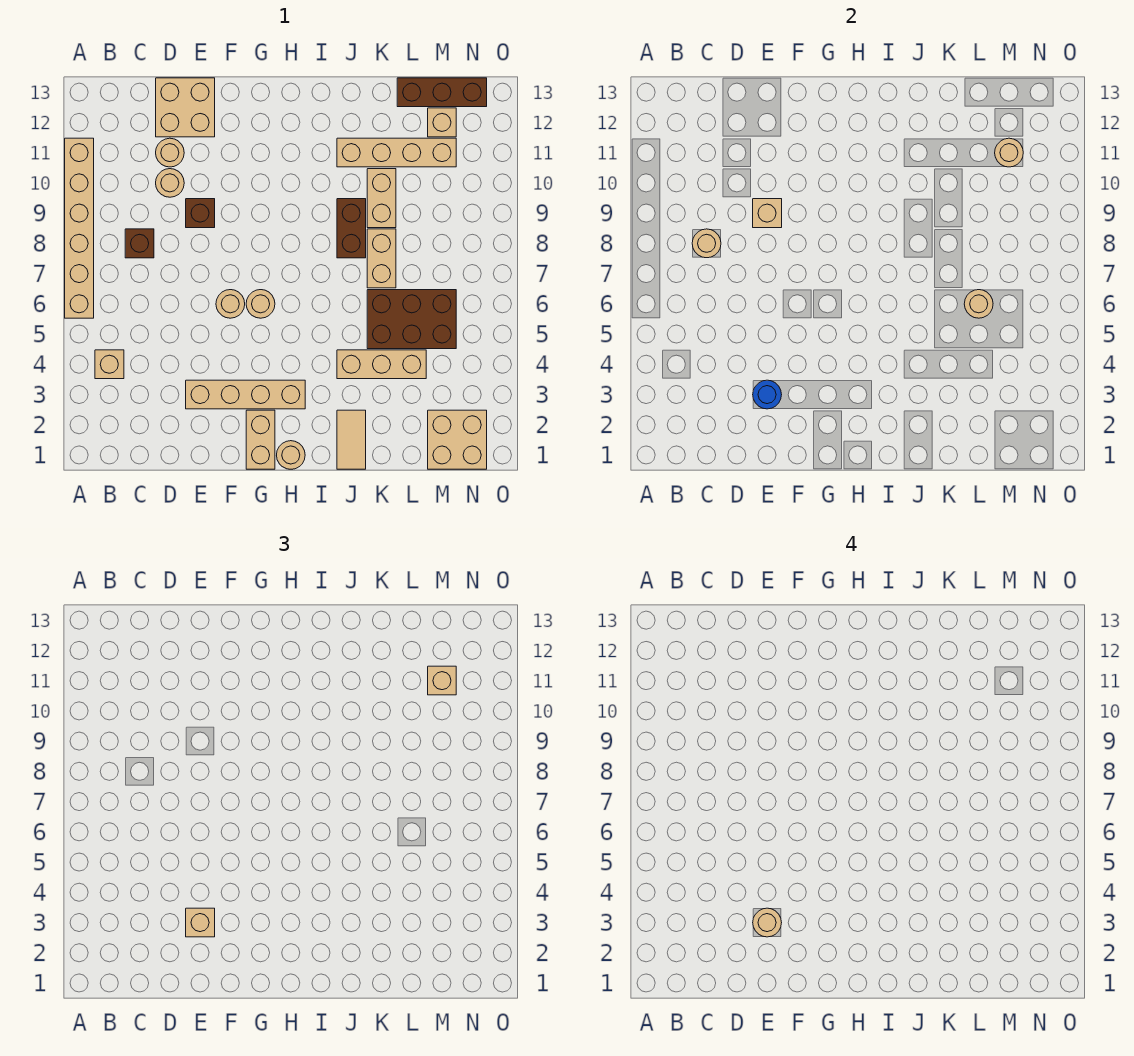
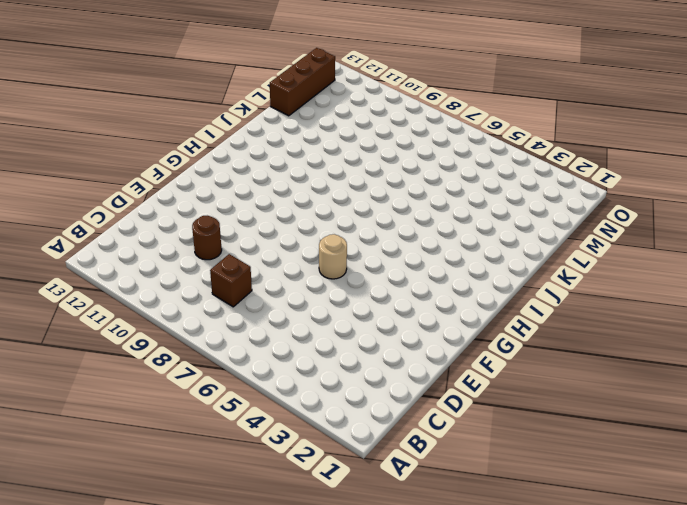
brown 1x1 round brick [192,216,222,260] -> tan 1x1 round brick [156,169,184,197]
none -> tan 1x6 brick [65,138,94,318]
none -> tan 1x1 brick [95,350,124,379]
none -> tan 1x1 round brick [156,138,184,167]
none -> tan 2x2 brick [156,78,215,137]

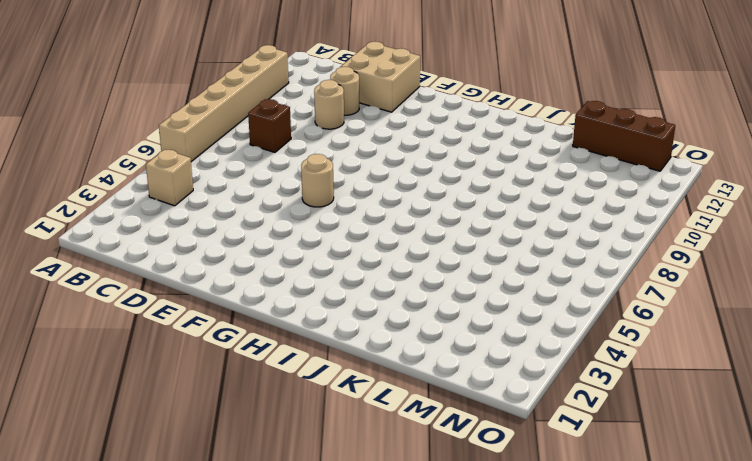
none -> tan 1x4 brick [186,380,305,409]
none -> brown 1x1 brick [186,199,215,228]
none -> tan 1x2 brick [246,410,275,469]
none -> tan 1x1 round brick [246,290,275,318]

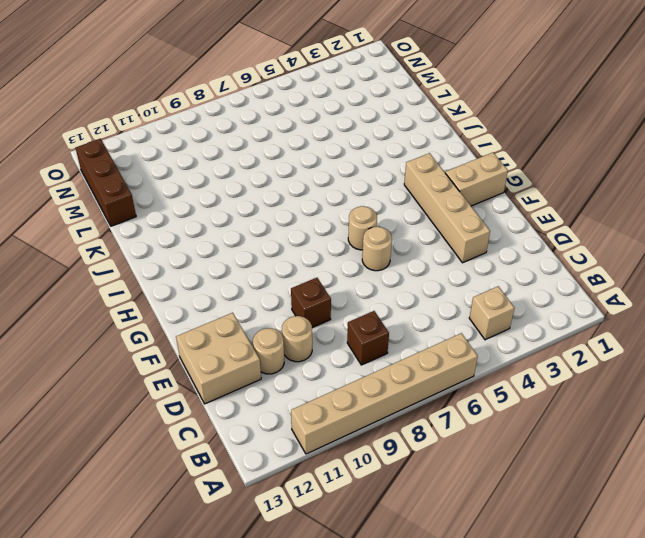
none -> tan 1x1 round brick [277,441,305,469]
none -> tan 1x2 tile [337,410,366,469]
none -> tan 1x3 brick [337,350,426,379]
none -> brown 1x2 brick [337,199,366,258]

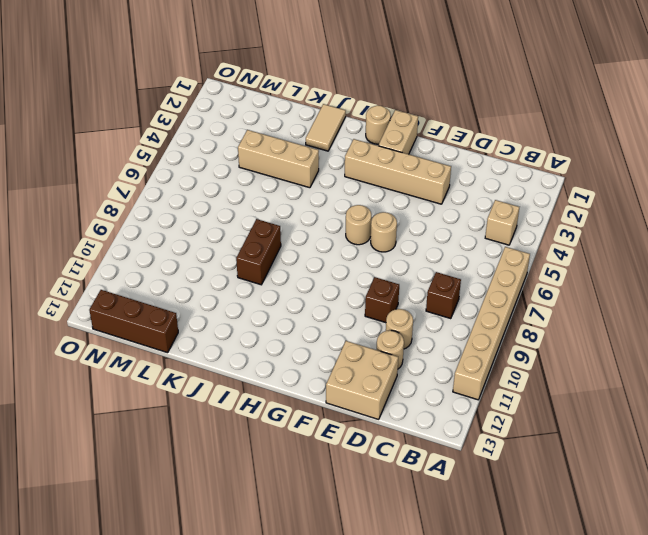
none -> tan 1x4 brick [337,138,456,167]
none -> brown 2x3 brick [367,290,456,349]
none -> tan 1x2 brick [367,229,396,288]
none -> tan 1x2 brick [367,169,396,228]

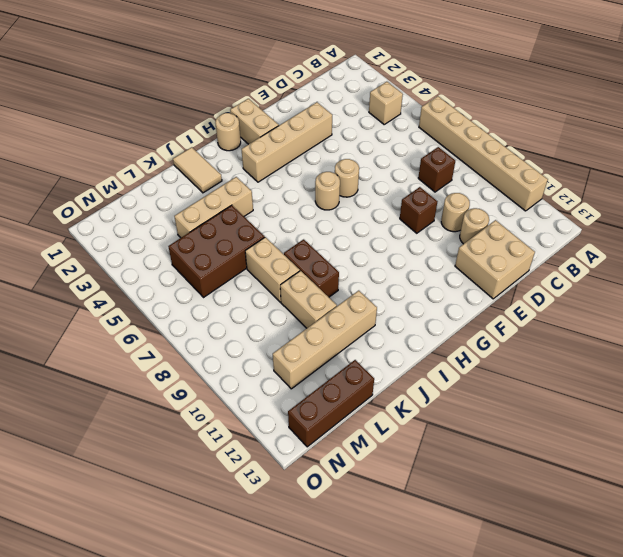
none -> tan 2x2 brick [428,410,487,469]
none -> tan 1x1 brick [428,108,456,137]
none -> tan 1x1 round brick [692,229,721,258]
none -> blue 1x1 round brick [753,380,782,409]

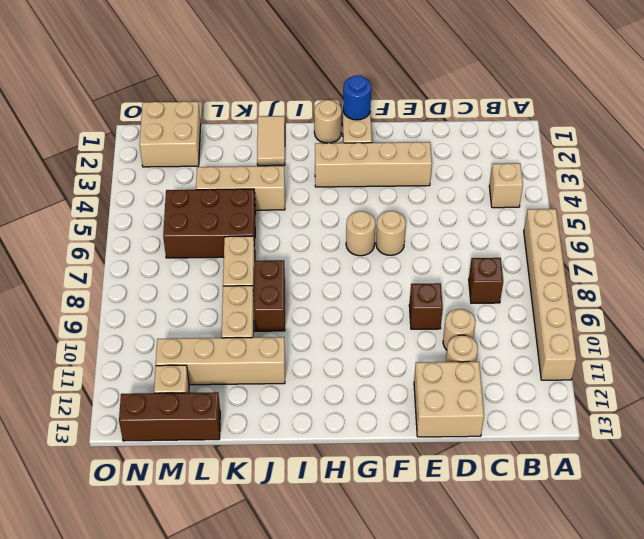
blue 1x1 round brick [343,75,371,120] -> blue 1x1 round brick moved to [753,380,782,409]
none -> tan 1x1 round brick [692,229,721,258]
none -> tan 1x1 brick [753,199,782,228]
none -> tan 1x1 round brick [964,290,993,318]
none -> tan 1x1 round brick [995,138,1023,167]

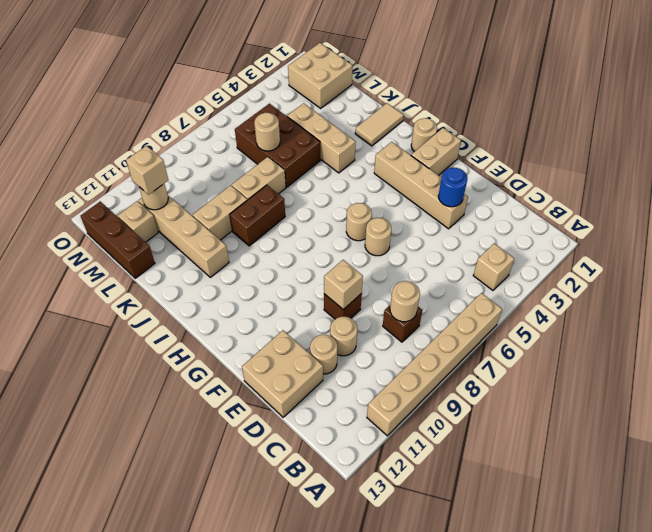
none -> tan 1x1 brick [186,908,215,937]
none -> tan 1x1 round brick [753,908,782,937]

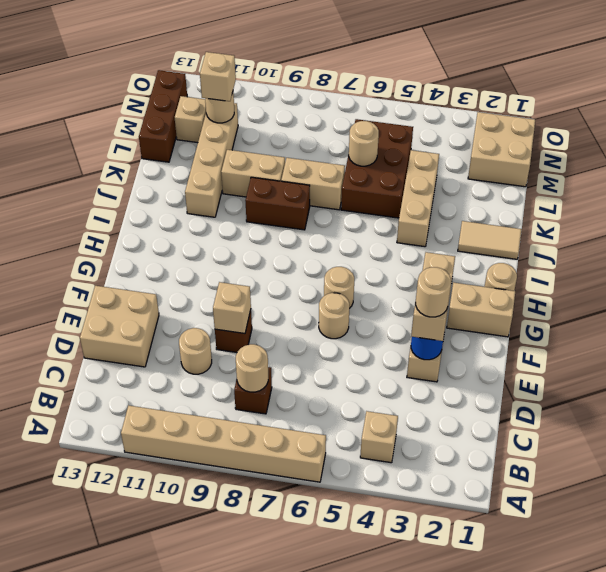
none -> tan 1x1 round brick [156,138,184,167]

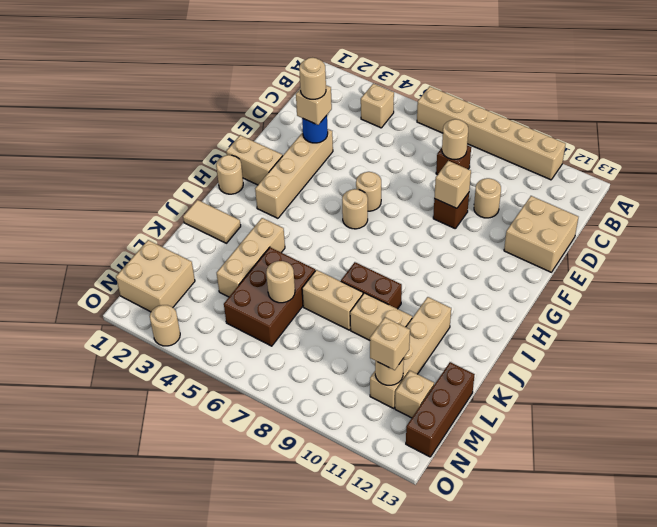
tan 1x1 round brick [150,305,180,346] -> tan 1x1 round brick moved to [156,138,184,167]

